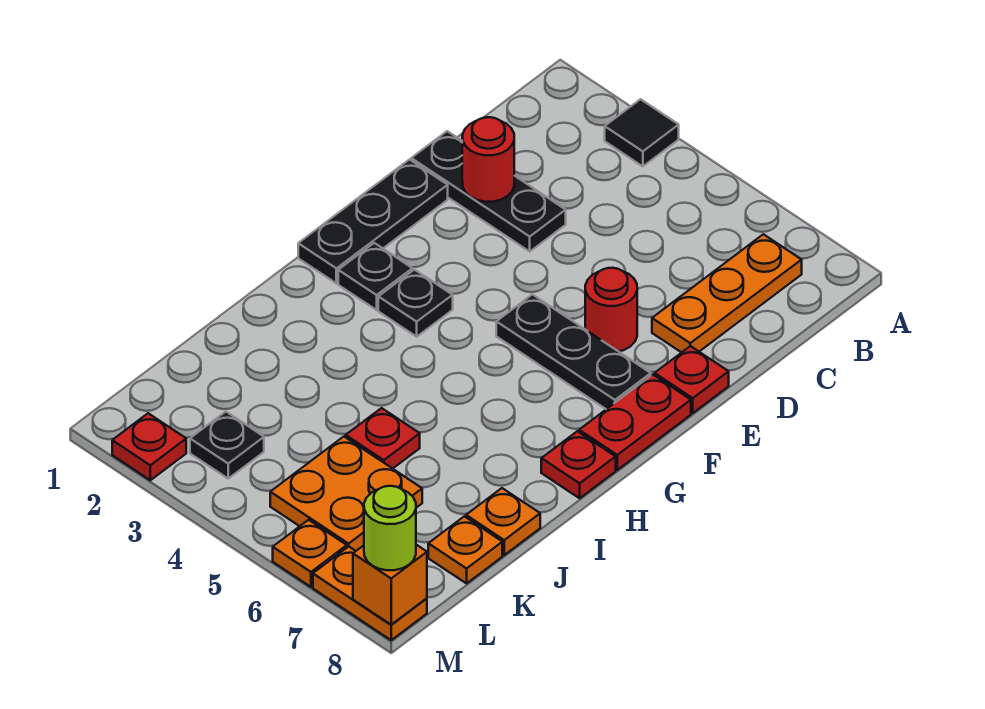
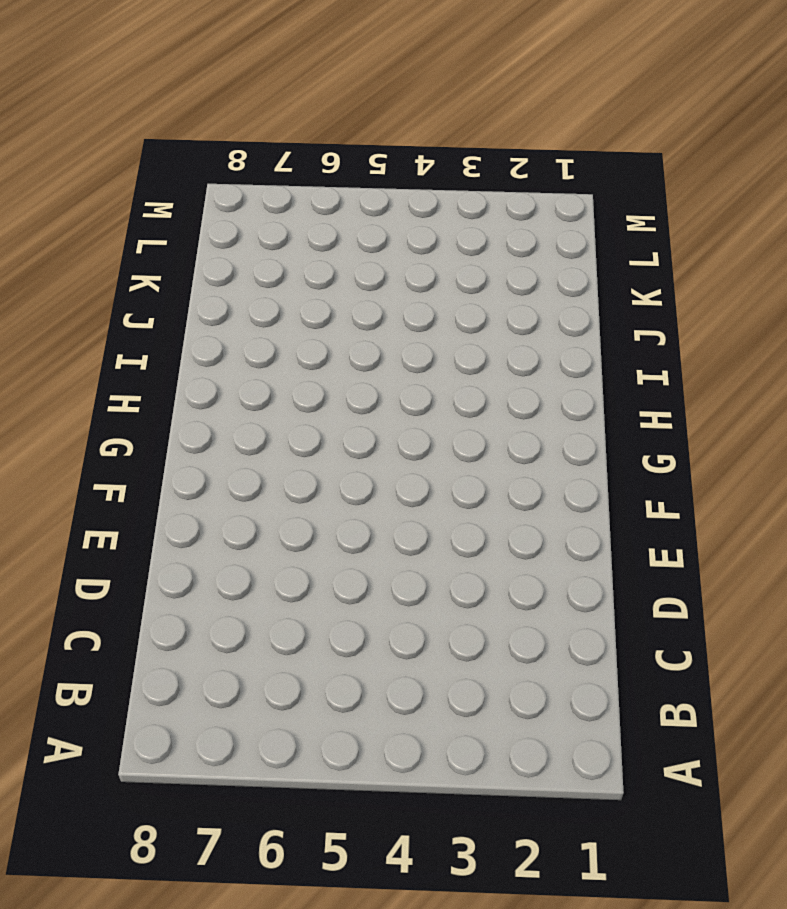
none -> black 1x1 tile [605,99,679,166]
none -> orange 1x3 plate [652,234,802,353]
none -> black 1x3 plate [411,131,566,251]

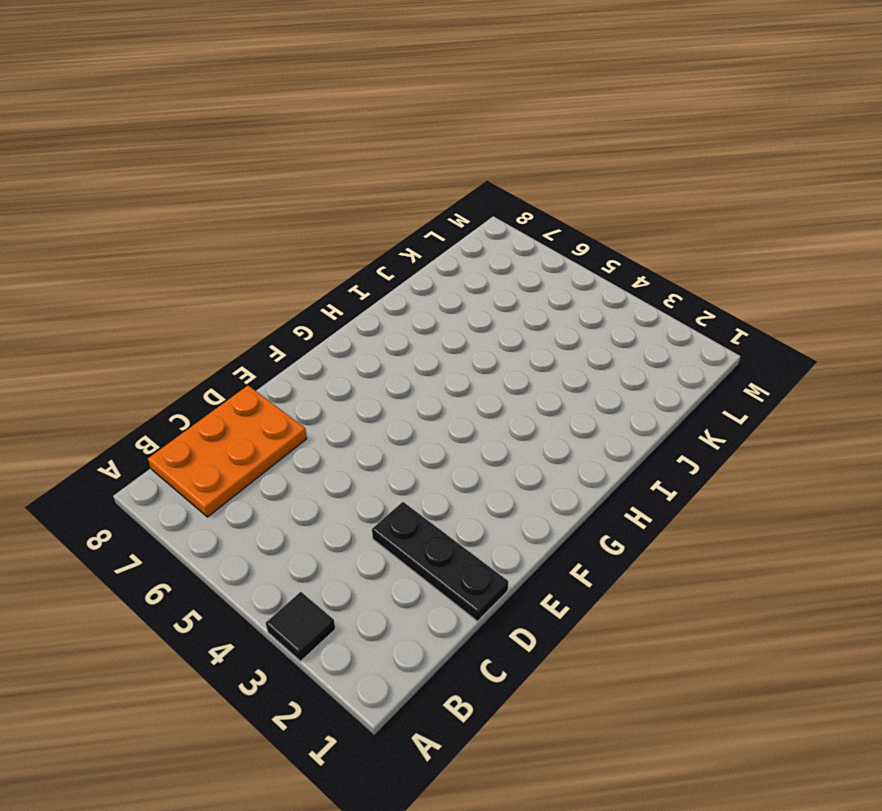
orange 2x3 plate [148,385,307,517] -> orange 1x3 plate [652,234,802,353]
none -> black 1x3 plate [298,160,448,283]
none -> red 1x1 round brick [585,268,637,352]
none -> red 1x1 plate [655,346,729,413]

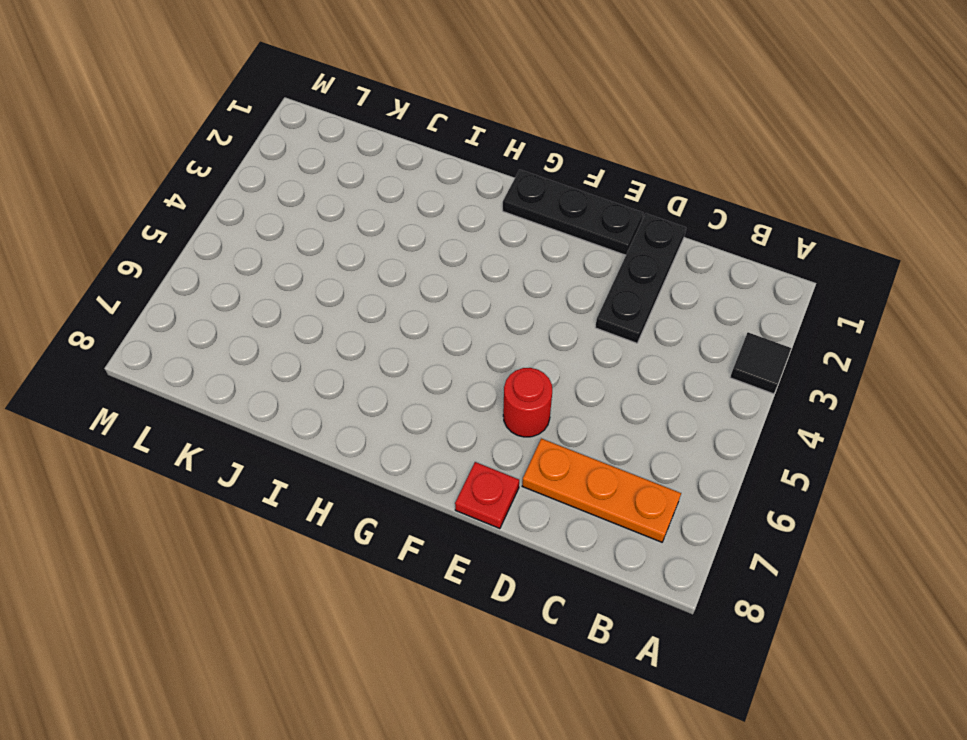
none -> black 1x3 plate [496,294,651,409]
none -> red 1x2 plate [579,375,691,470]
none -> black 1x1 plate [338,243,412,310]

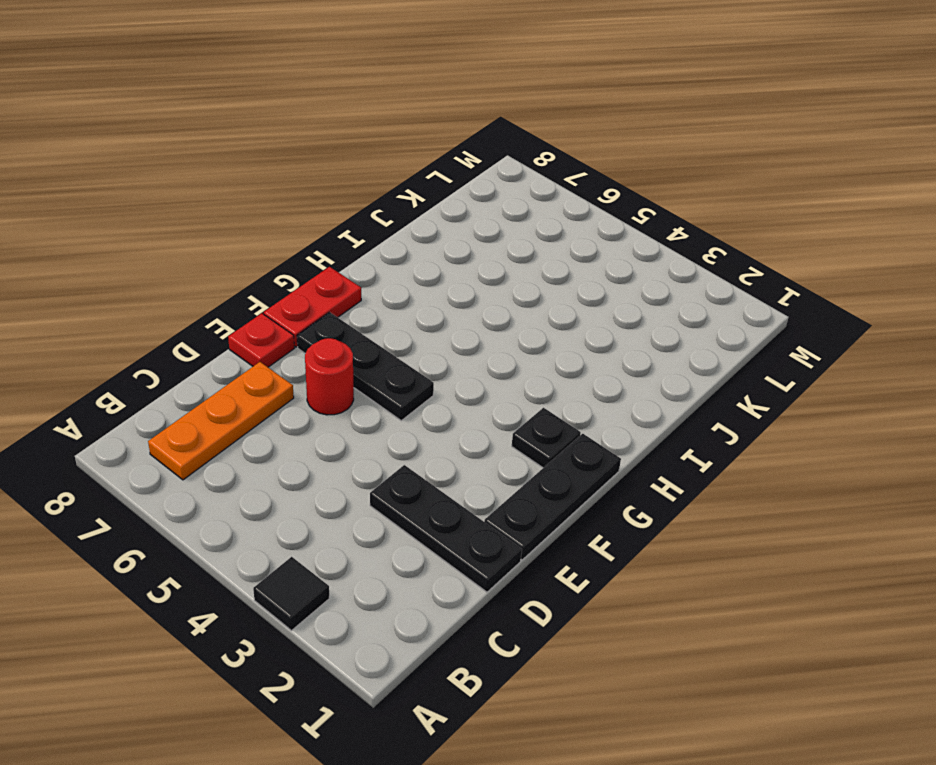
none -> black 1x1 plate [378,270,453,337]
none -> red 1x1 plate [541,431,616,498]
none -> red 1x1 plate [346,408,420,469]

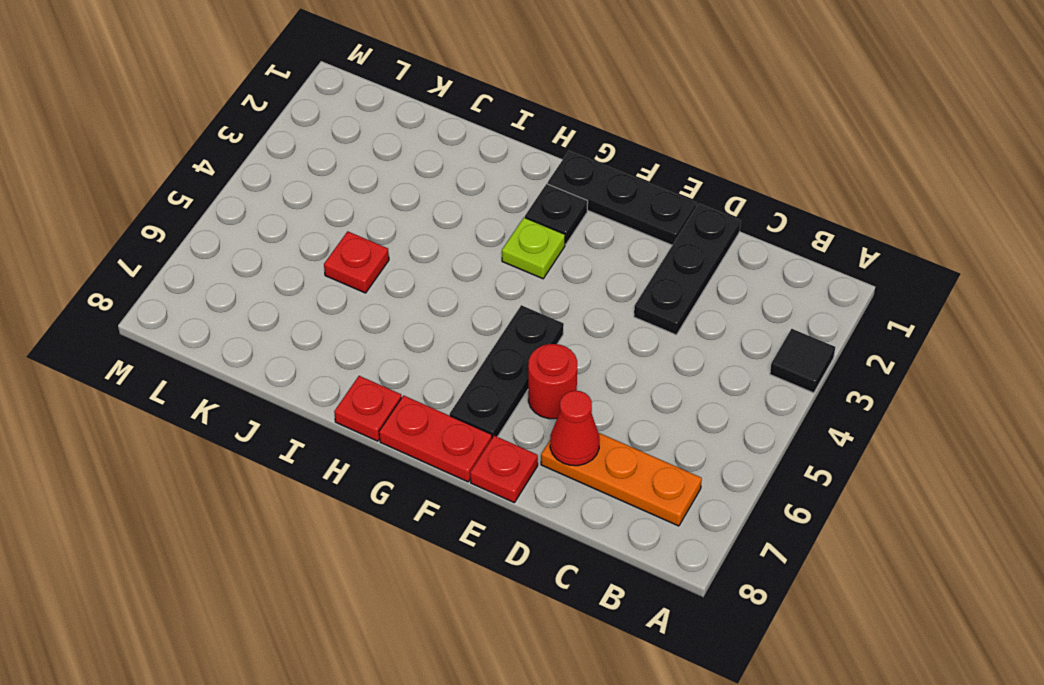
red 1x1 cone [550,391,599,466] -> none
lime 1x1 plate [502,218,565,279] -> black 1x1 plate [378,270,453,337]
none -> orange 1x1 plate [466,488,540,555]
none -> orange 2x2 plate [270,437,422,551]
none -> orange 1x1 plate [428,516,502,583]

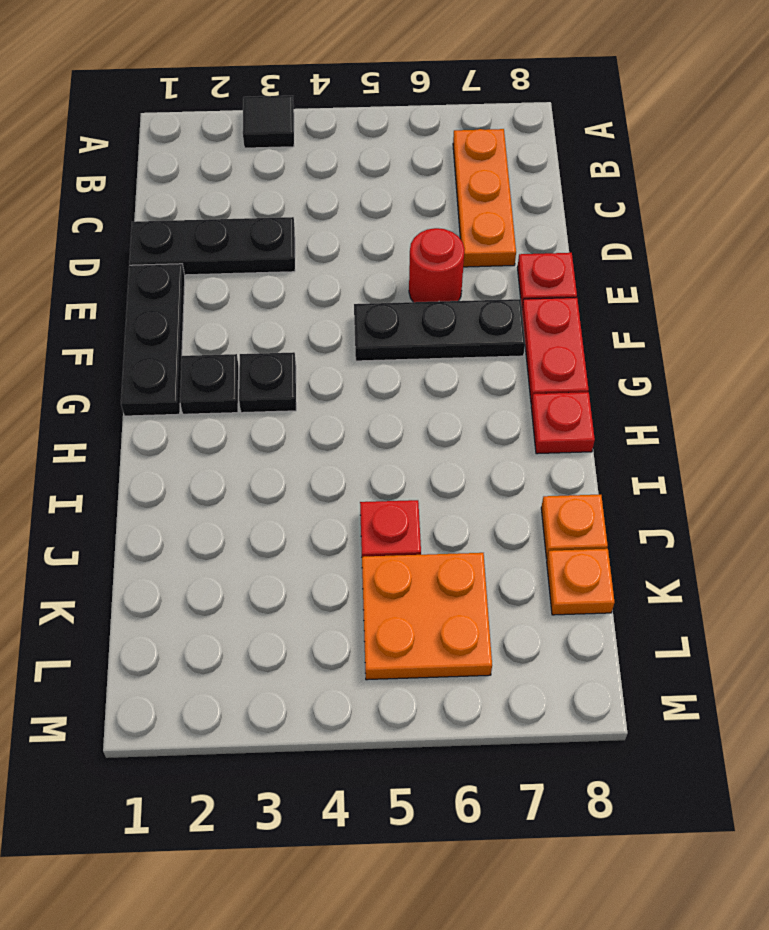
none -> black 1x1 plate [190,412,264,478]
none -> red 1x1 plate [112,413,186,480]
none -> orange 1x1 plate [273,520,347,587]

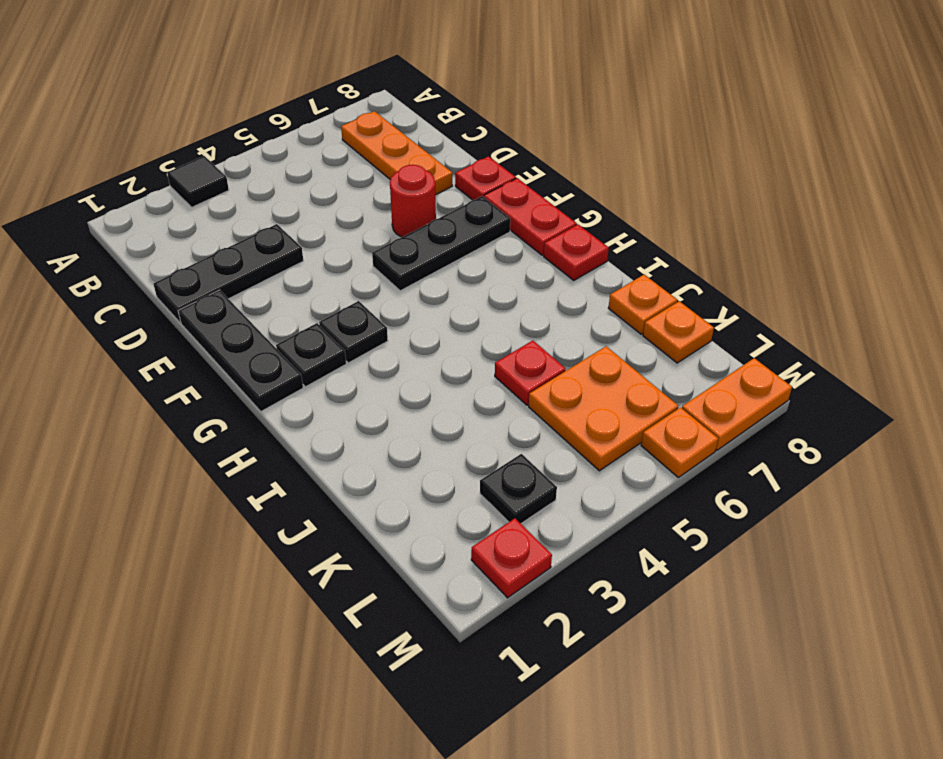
none -> red 1x1 round brick [462,117,514,202]
none -> orange 1x1 brick [353,545,427,625]
none -> lime 1x1 round brick [364,486,416,570]

